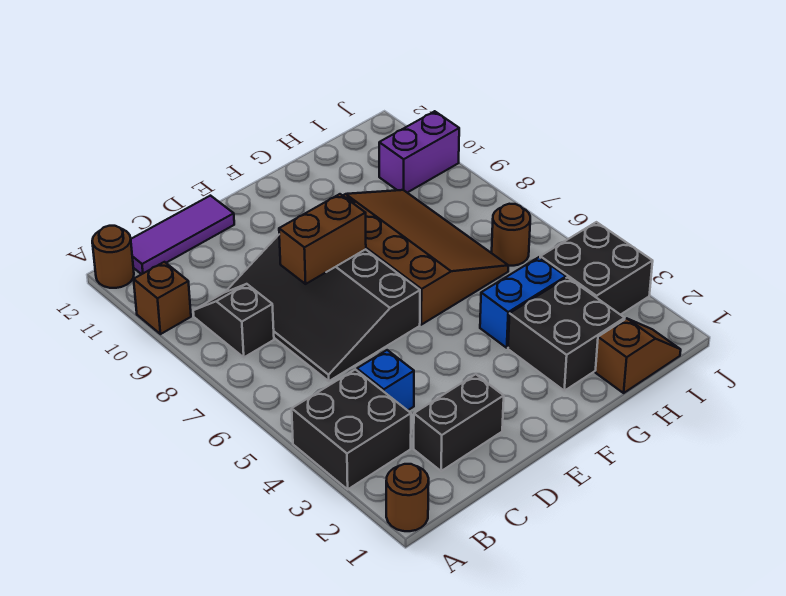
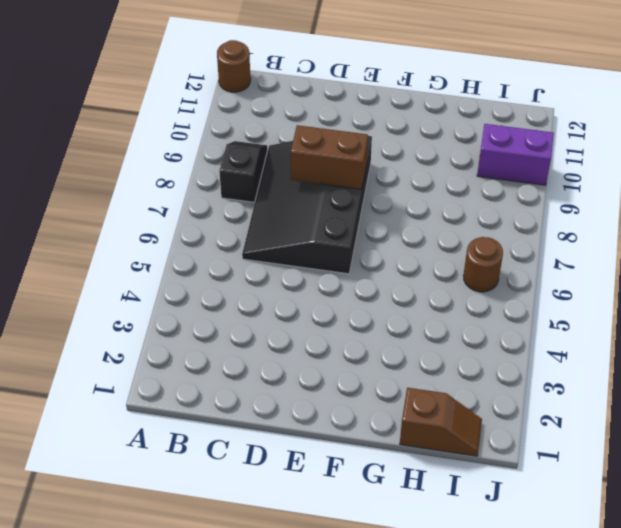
none -> brown 1x1 round brick [386,464,429,531]
none -> black 2x2 brick [292,369,411,489]
none -> brown 1x1 brick [134,262,191,334]

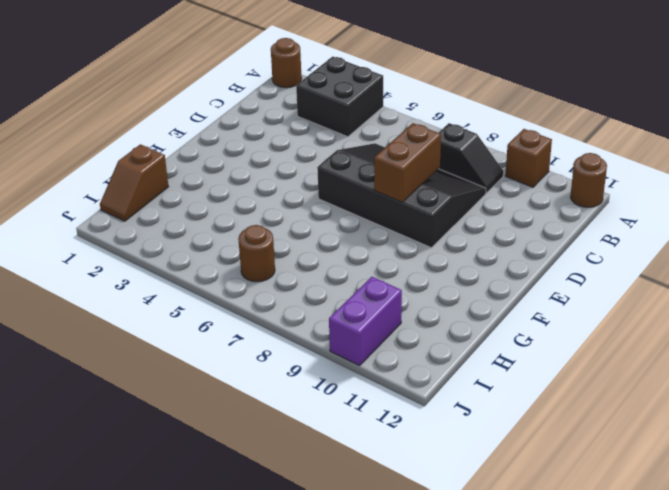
none -> purple 1x3 tile [131,196,234,274]
none -> black 1x2 brick [414,374,504,471]
none -> blue 1x1 brick [357,350,414,410]

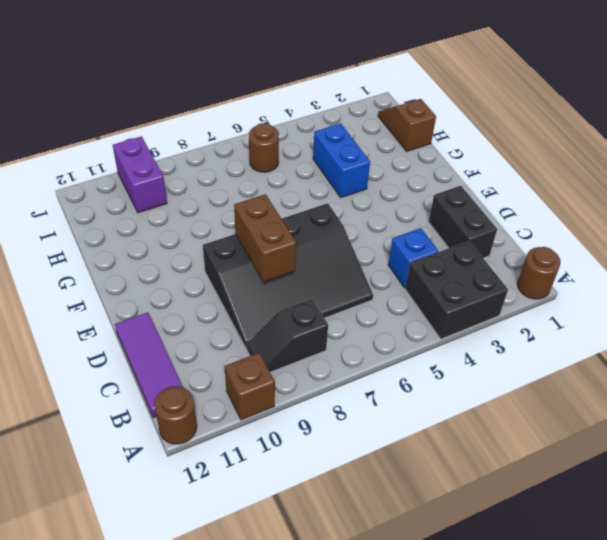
none -> brown 3x4 slope [343,190,508,325]
none -> black 2x2 brick [508,277,625,391]
none -> black 2x2 brick [540,222,653,315]

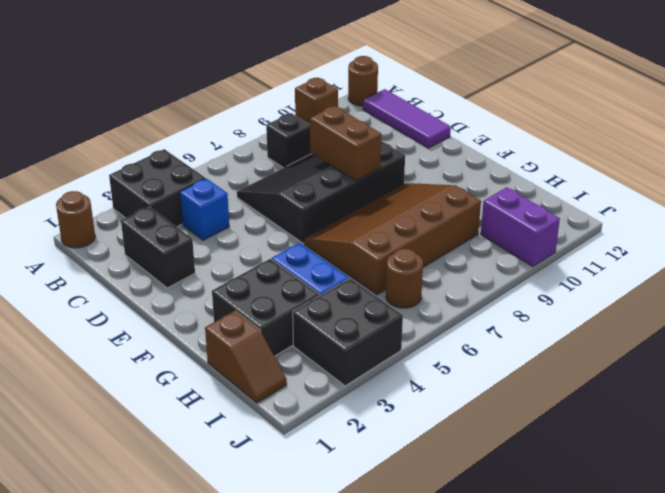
brown 3x4 slope [304,183,481,295] -> brown 3x4 slope turned to [343,190,508,325]

